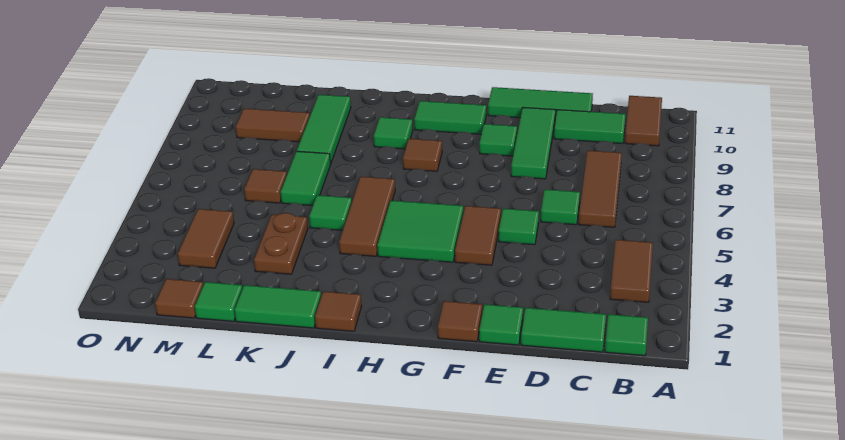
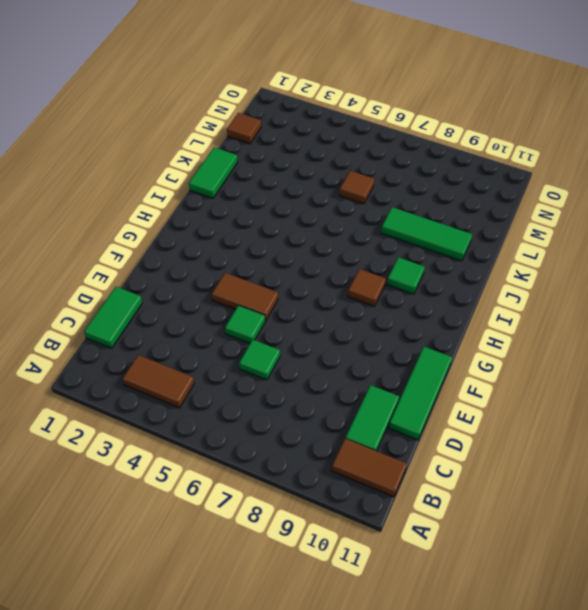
none -> green 1x1 tile [605,314,648,356]
none -> brown 1x3 tile [579,150,622,227]
none -> green 1x1 tile [479,304,523,345]
none -> green 1x3 tile [511,107,555,179]

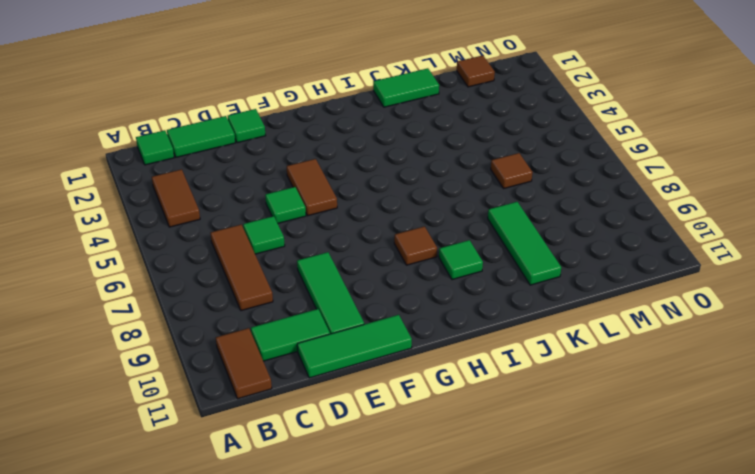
none -> brown 1x1 tile [438,301,482,342]
none -> green 1x1 tile [479,124,517,156]
none -> green 2x2 tile [377,201,463,262]
none -> green 1x2 tile [414,101,486,134]

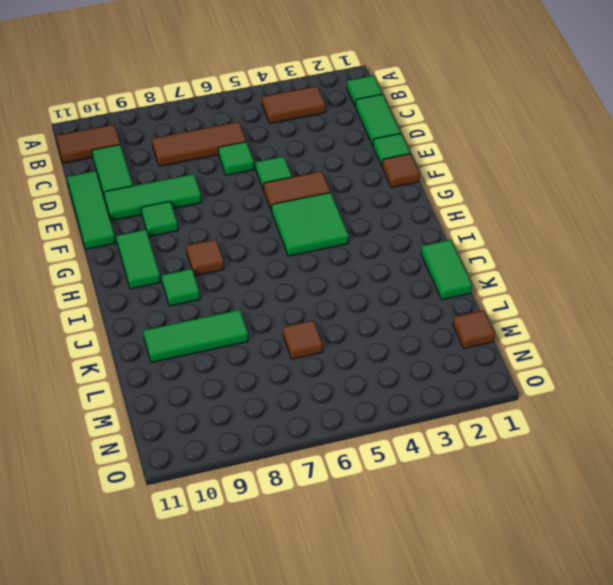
none -> brown 1x1 tile [315,291,362,331]
none -> brown 1x3 tile [339,177,395,256]
none -> green 1x1 tile [309,195,352,230]
none -> brown 1x2 plate [254,213,308,274]

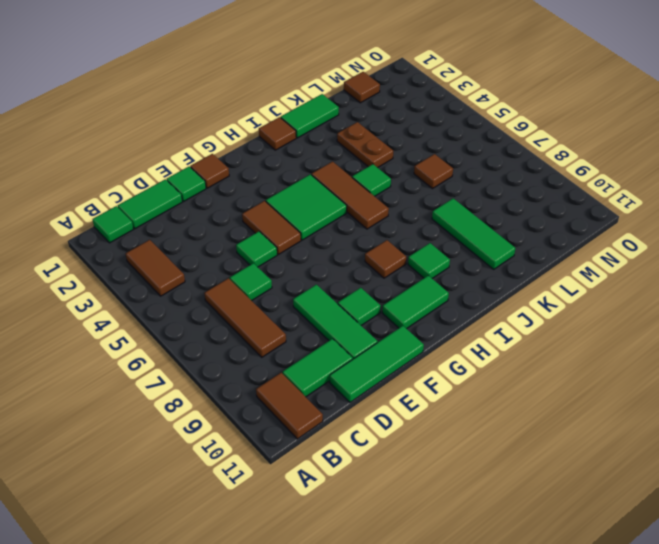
none -> green 1x2 tile [281,151,330,206]
none -> green 1x1 tile [195,282,242,321]
none -> brown 1x2 tile [236,109,310,142]
none -> brown 1x2 tile [178,209,234,268]

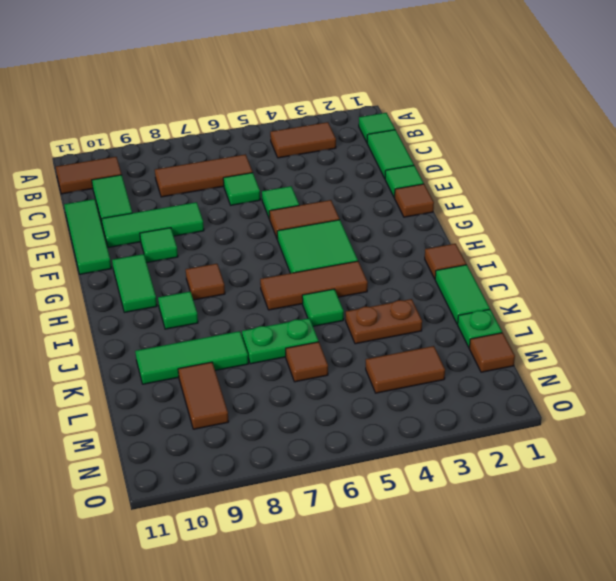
green 1x2 plate [242,318,319,364] -> green 1x2 tile [281,151,330,206]
green 1x1 plate [458,309,502,348] -> green 1x1 tile [195,282,242,321]

